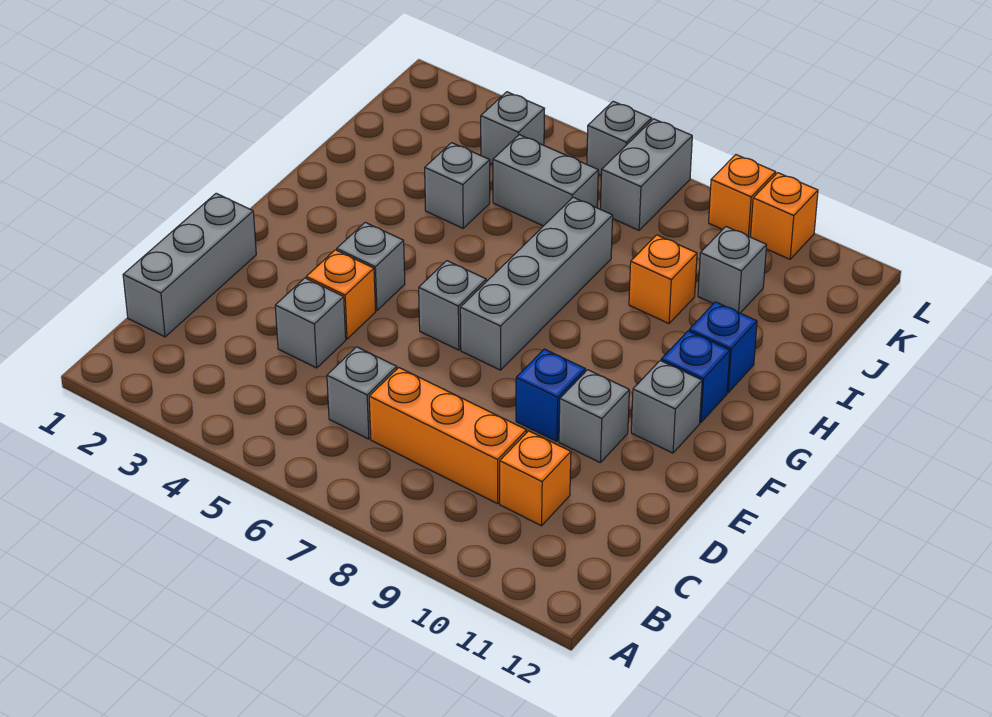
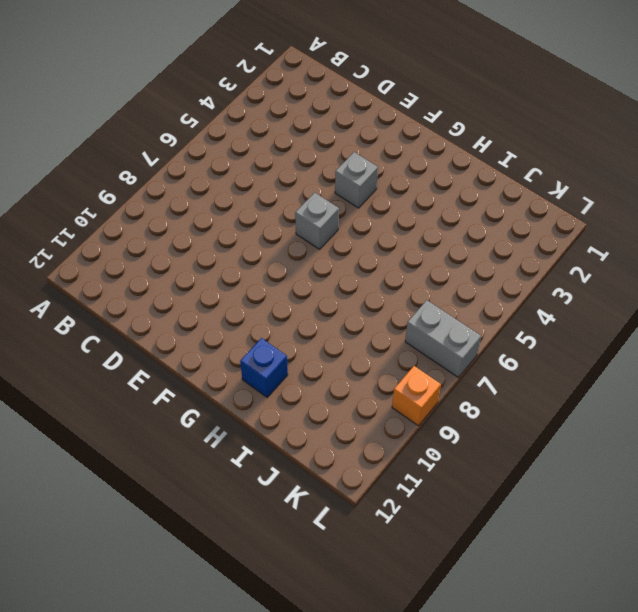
none -> grey 1x3 brick [123,193,256,337]
none -> grey 1x1 brick [327,347,397,439]
none -> orange 1x3 brick [369,368,526,504]

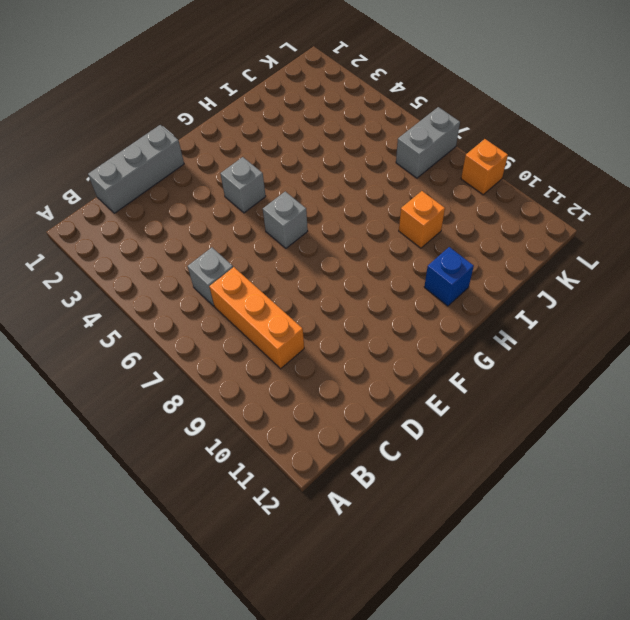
none -> orange 1x1 brick [500,431,571,526]
none -> grey 1x1 brick [275,278,346,368]
none -> orange 1x1 brick [306,250,376,339]

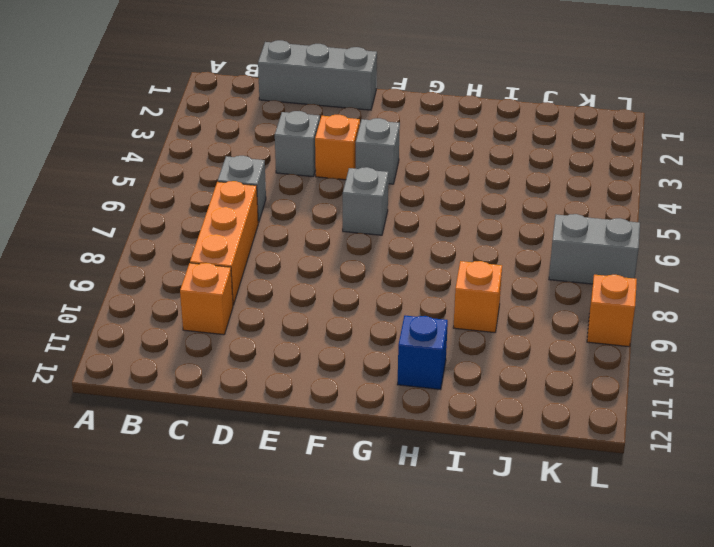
none -> blue 1x1 brick [516,349,585,441]
none -> grey 1x1 brick [559,370,629,462]
none -> grey 1x4 brick [460,197,613,370]

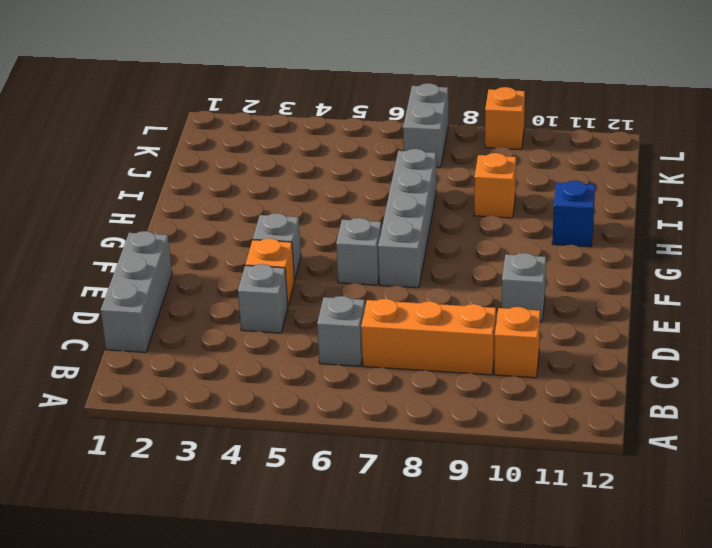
none -> blue 1x1 brick [516,349,585,441]
none -> grey 1x1 brick [631,361,702,453]
none -> blue 1x1 brick [661,331,730,423]

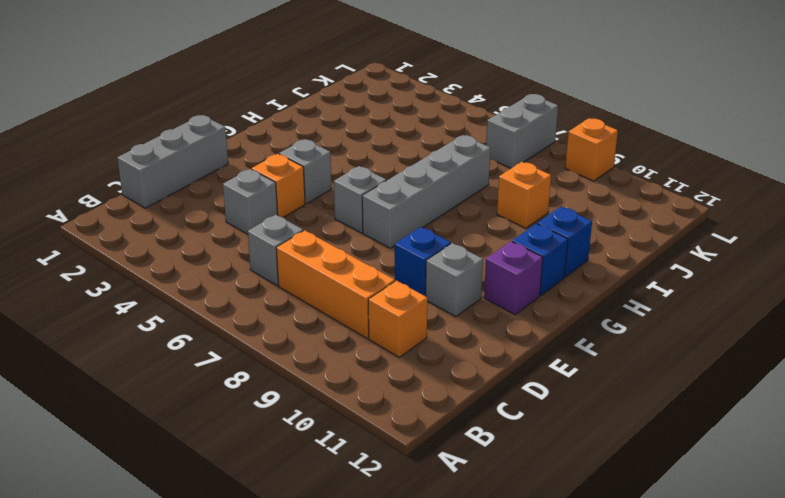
purple 1x1 brick [484,241,543,315] -> grey 1x1 brick [631,361,702,453]
none -> grey 1x1 brick [425,143,490,228]
none -> grey 1x2 brick [493,135,598,226]
none -> grey 1x1 brick [698,227,767,313]

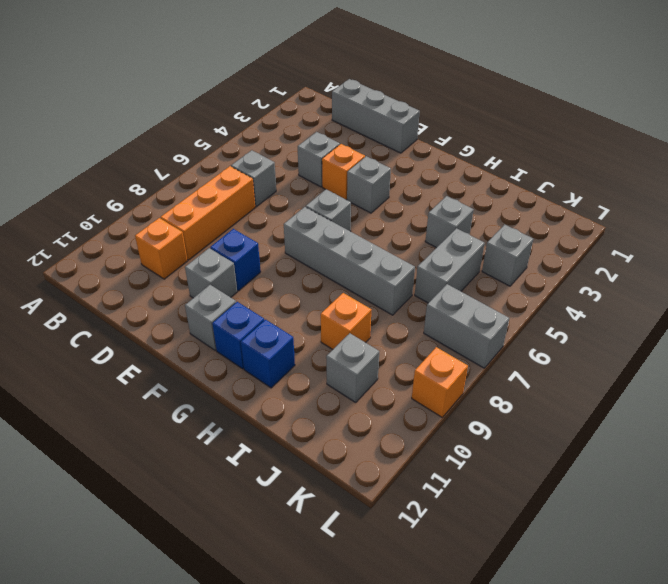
none -> grey 1x1 brick [587,101,652,175]
none -> orange 1x1 brick [750,173,818,259]

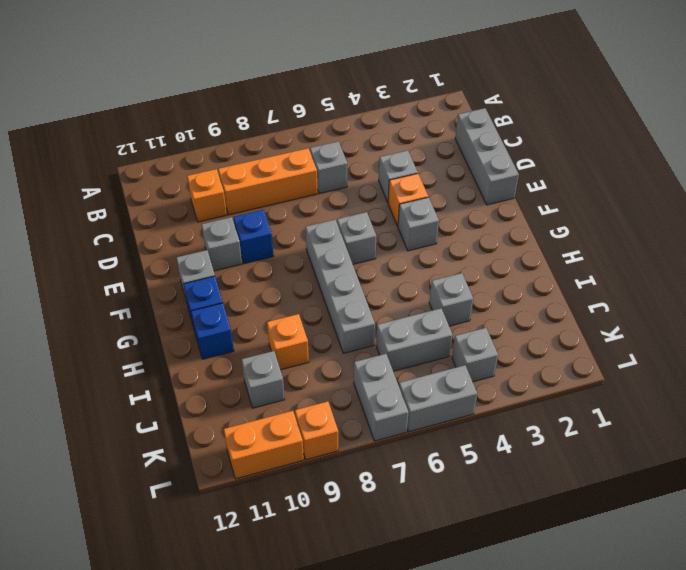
grey 1x2 brick [399,365,477,432] -> grey 1x1 brick [587,101,652,175]
orange 1x2 brick [224,411,304,479] -> orange 1x1 brick [750,173,818,259]

